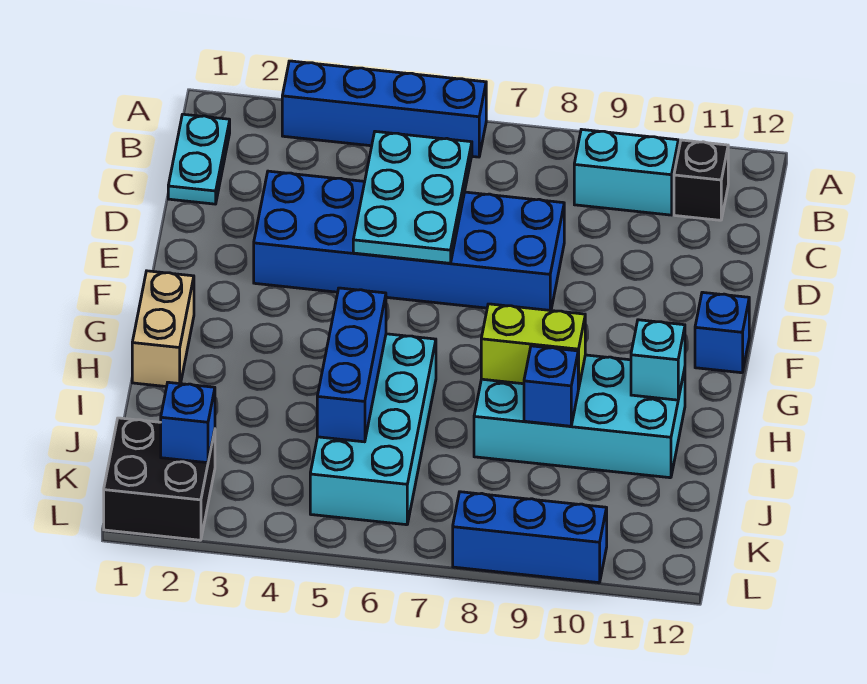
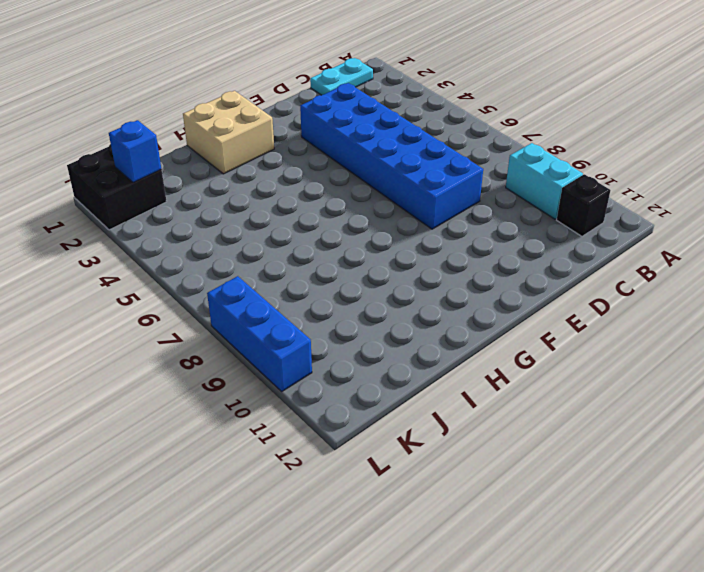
tan 2x2 brick [183,91,274,174] -> tan 1x2 brick [132,271,194,387]
none -> blue 1x4 brick [282,61,486,157]
none -> blue 1x1 brick [695,292,749,373]
none -> cyan 2x4 brick [310,334,436,525]

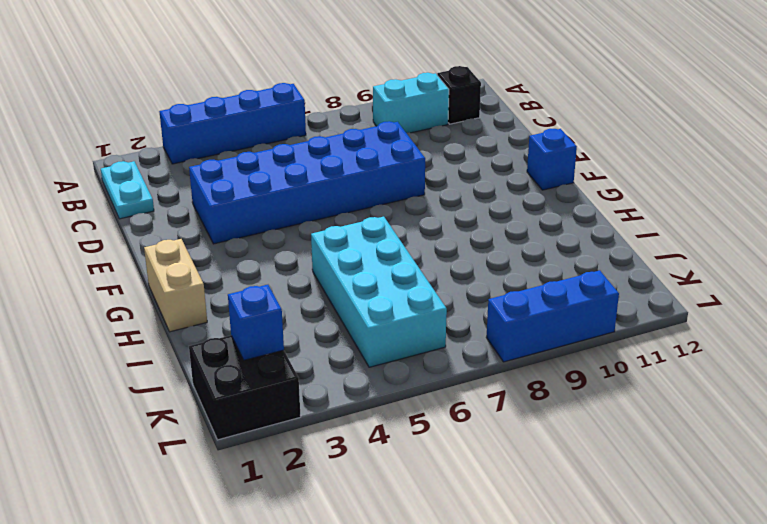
none -> cyan 2x4 brick [474,355,685,478]
none -> cyan 2x3 plate [353,131,472,263]
none -> blue 1x3 brick [317,288,386,442]

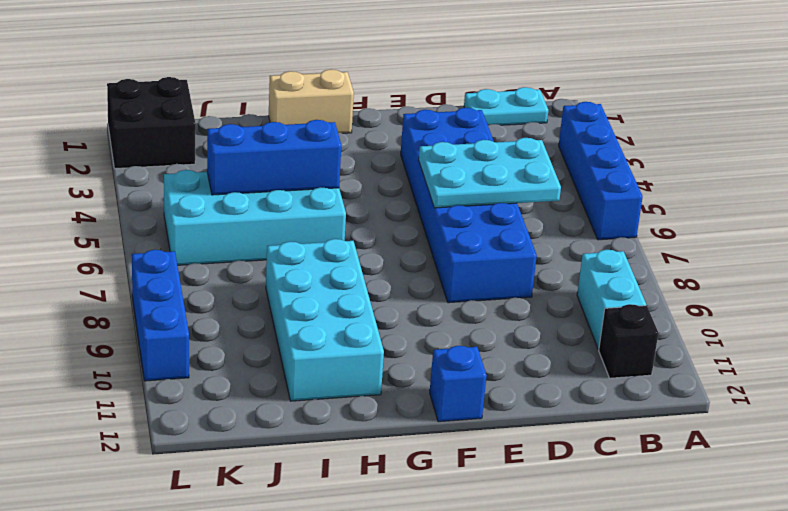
none -> lime 1x2 brick [481,304,585,389]
none -> cyan 1x1 brick [631,320,685,400]
none -> blue 1x1 brick [524,346,578,426]

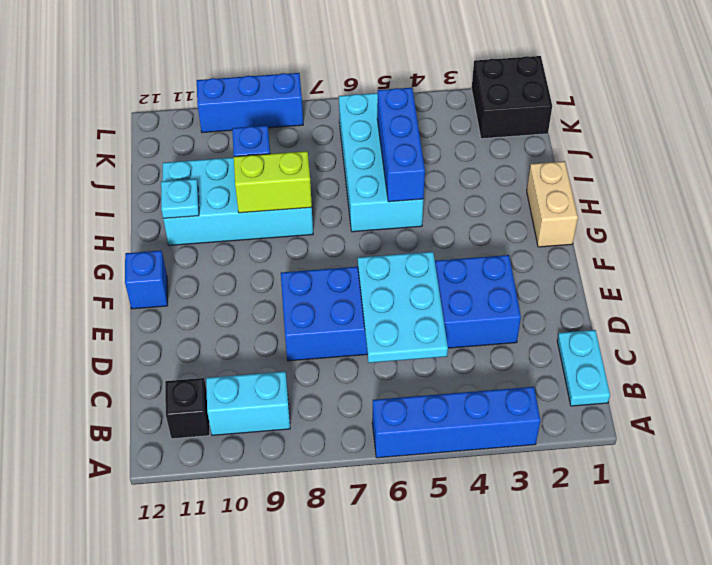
cyan 1x1 plate [161,179,199,219] -> cyan 1x1 brick [631,320,685,400]
none -> blue 1x1 brick [161,382,215,463]

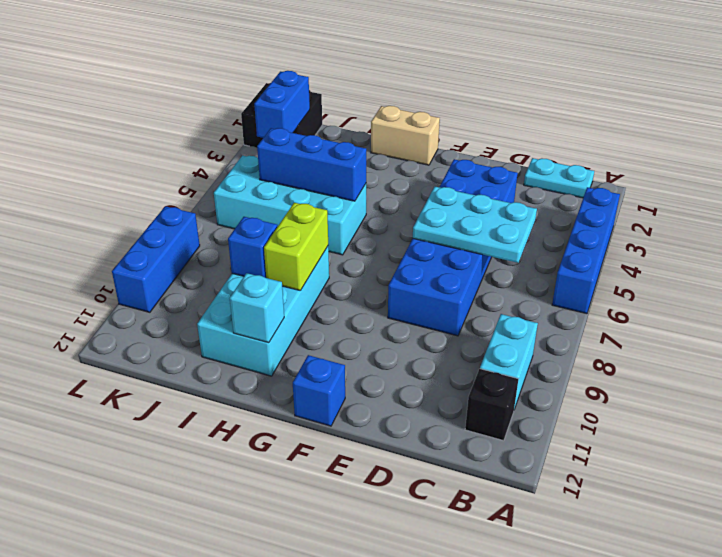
blue 1x2 brick [254,71,310,138] -> blue 1x1 brick [161,382,215,463]

